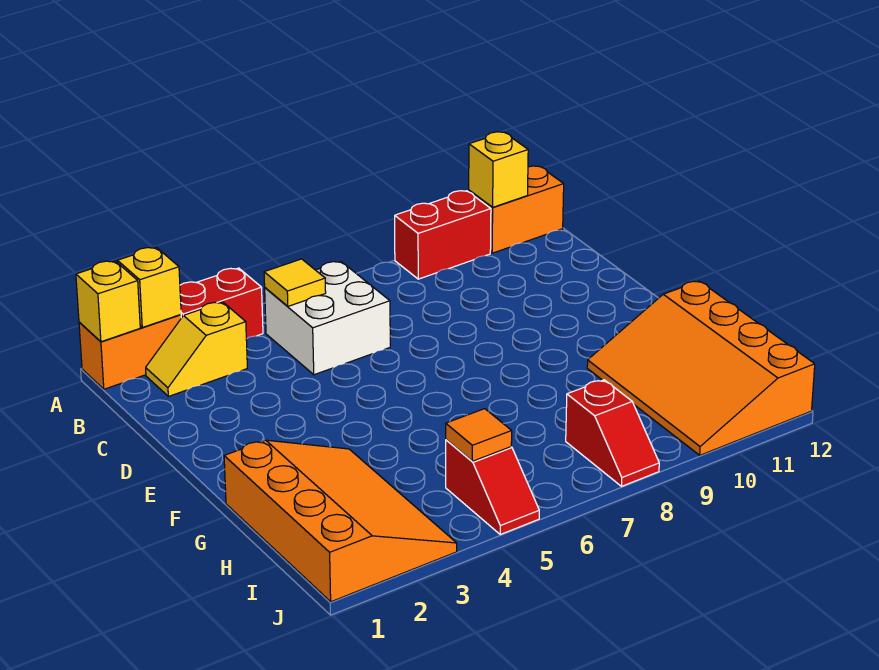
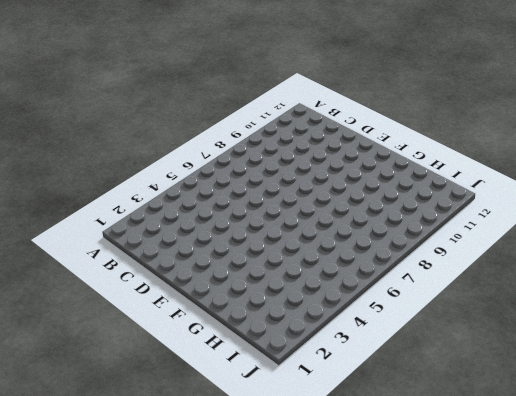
none -> orange 1x2 brick [79,315,181,389]
none -> red 1x2 brick [180,268,263,339]
none -> red 1x2 brick [395,191,491,279]

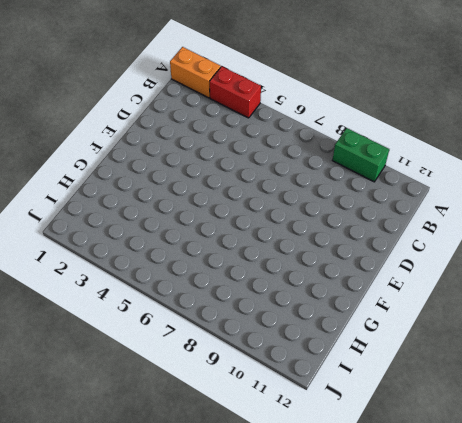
green 1x2 brick [332,128,389,182] -> red 1x2 brick [395,191,491,279]
none -> orange 1x2 brick [469,166,564,253]
none -> yellow 1x2 slope [146,302,247,396]
none -> white 2x2 brick [265,262,390,375]

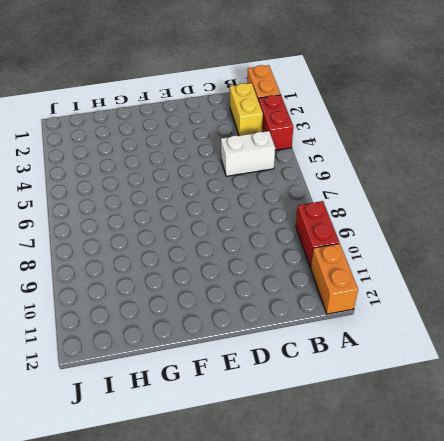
yellow 1x2 brick [230,83,263,135] -> yellow 1x2 slope [146,302,247,396]
white 1x2 brick [221,131,275,176] -> white 2x2 brick [265,262,390,375]
none -> orange 3x4 slope [224,440,457,602]
none -> orange 3x4 slope [587,281,815,455]
none -> red 1x2 slope [446,440,539,534]

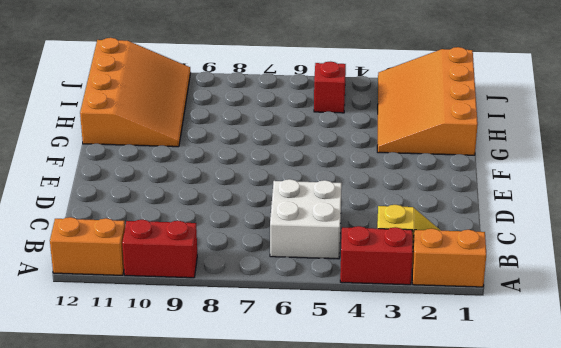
none -> red 1x2 slope [566,380,659,486]
none -> yellow 1x1 brick [76,261,140,342]
none -> yellow 1x1 brick [117,247,181,327]

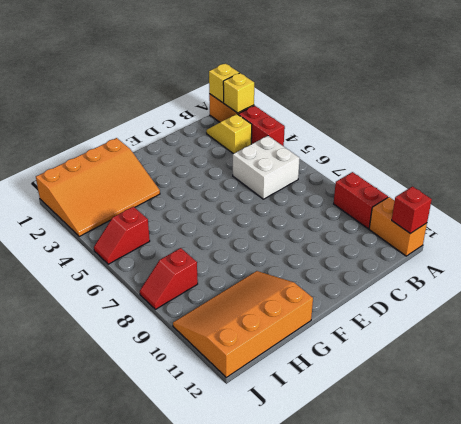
red 1x1 brick [392,186,432,234] -> none
none -> yellow 1x1 brick [469,132,528,207]
none -> yellow 1x1 tile [264,259,326,306]
none -> orange 1x1 tile [446,409,512,461]

